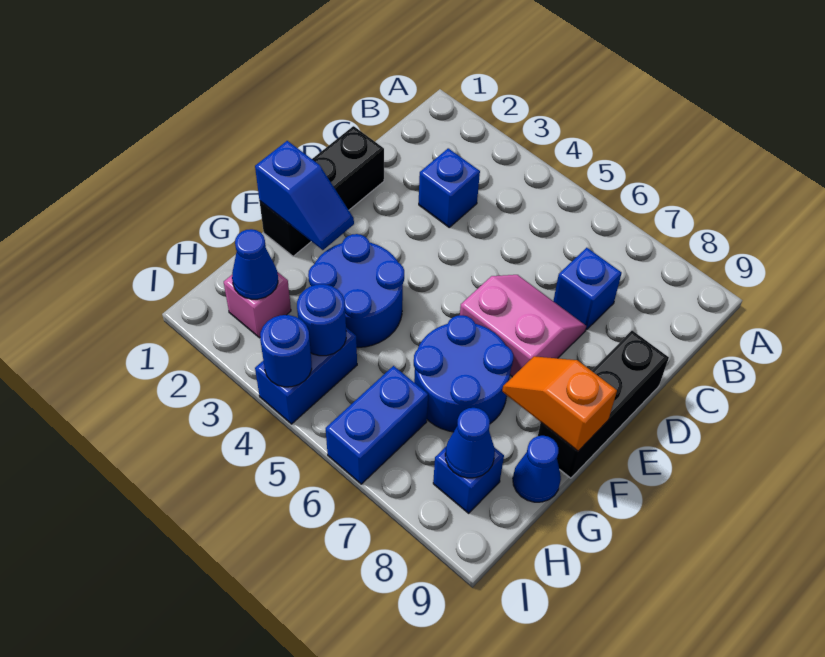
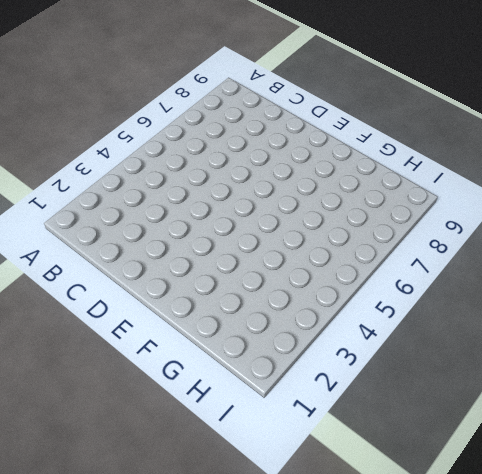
none -> blue 1x1 brick [419,148,480,227]
none -> blue 1x1 brick [554,248,622,330]
none -> black 1x3 brick [260,126,384,256]

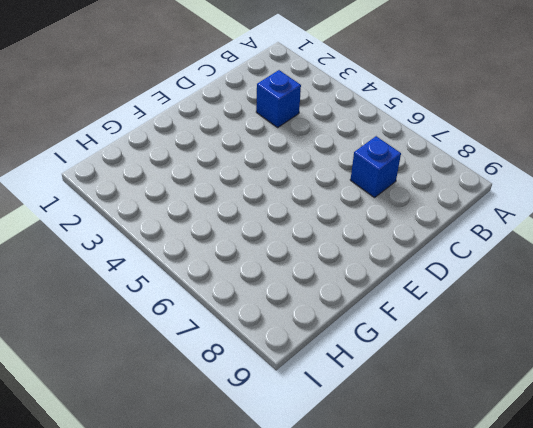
none -> black 1x3 brick [260,126,384,256]
none -> pink 2x2 slope [460,275,586,377]
none -> black 1x3 brick [538,331,669,478]

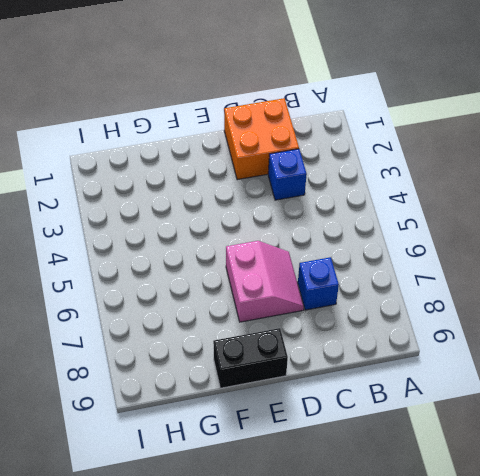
orange 2x2 brick [224,98,299,180] -> black 1x3 brick [260,126,384,256]
black 1x2 brick [213,328,288,388] -> black 1x3 brick [538,331,669,478]
none -> blue 2x2 round brick [308,234,404,348]
none -> blue 2x2 round brick [414,315,513,432]
none -> blue 1x1 cone [513,436,561,502]

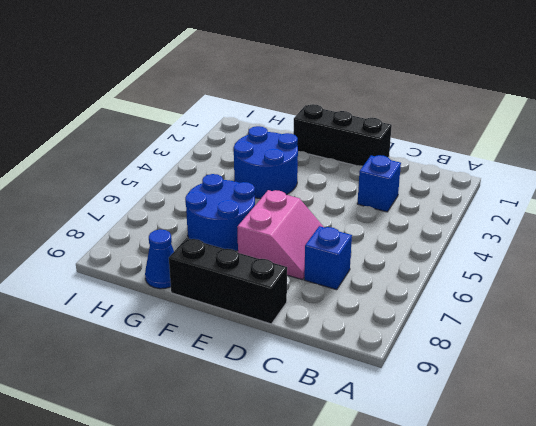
none -> pink 1x1 brick [224,273,291,338]
none -> blue 1x2 brick [255,328,357,424]
none -> blue 1x2 brick [326,366,428,484]

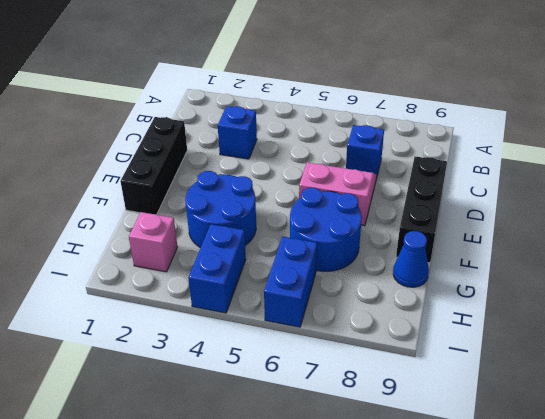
none -> blue 1x1 brick [433,447,504,513]
none -> blue 1x2 slope [255,141,354,250]
none -> orange 1x2 slope [502,356,617,451]

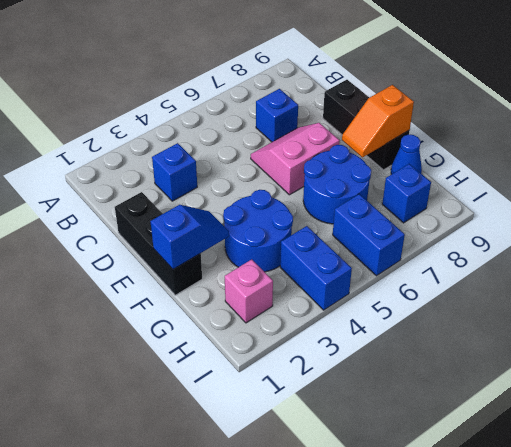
none -> blue 1x1 cone [232,229,278,299]
none -> blue 1x1 round brick [297,284,346,356]
none -> blue 1x1 cone [445,408,495,478]

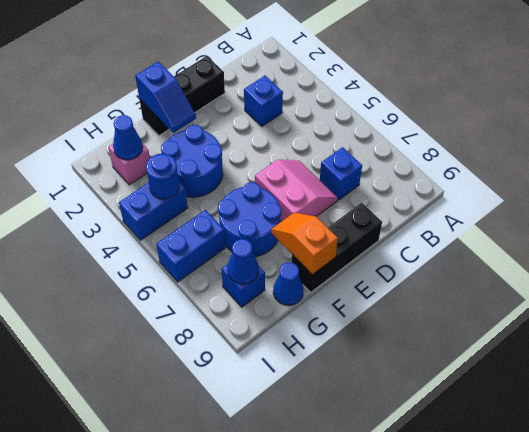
none -> blue 1x1 round brick [260,315,312,387]

